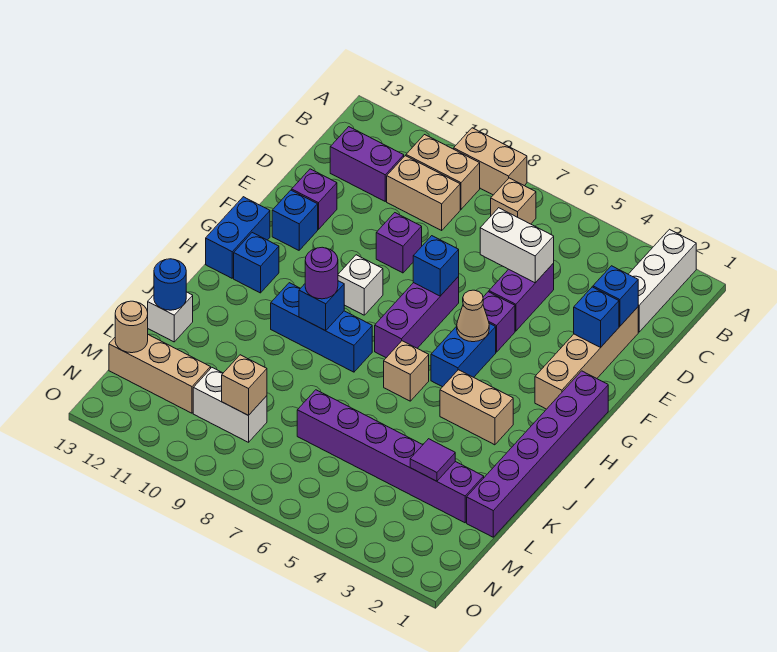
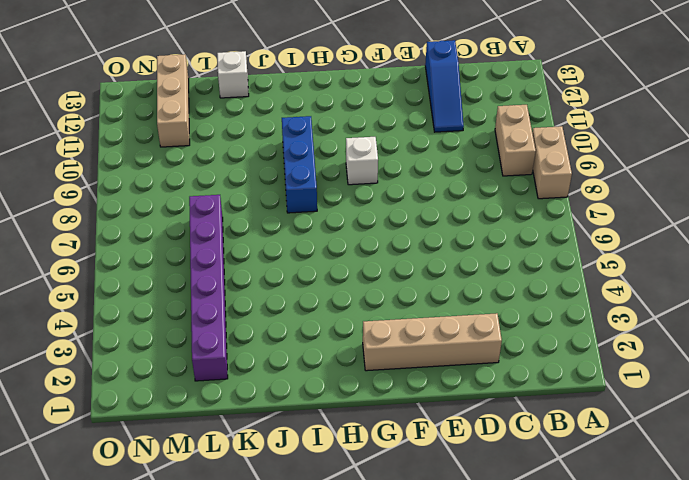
blue 1x3 slope [425,40,464,132] -> none
none -> white 1x3 brick [628,229,696,332]
none -> tan 1x1 brick [491,178,536,224]
none -> tan 1x2 brick [387,156,460,230]
none -> purple 1x2 brick [330,127,404,201]

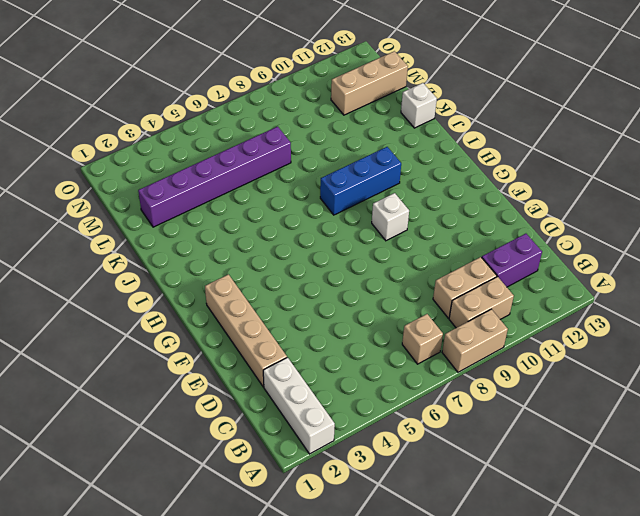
none -> purple 1x2 brick [489,263,554,331]
none -> purple 1x1 brick [376,213,422,273]
none -> purple 1x1 brick [292,169,337,229]
none -> purple 1x1 brick [483,292,515,352]

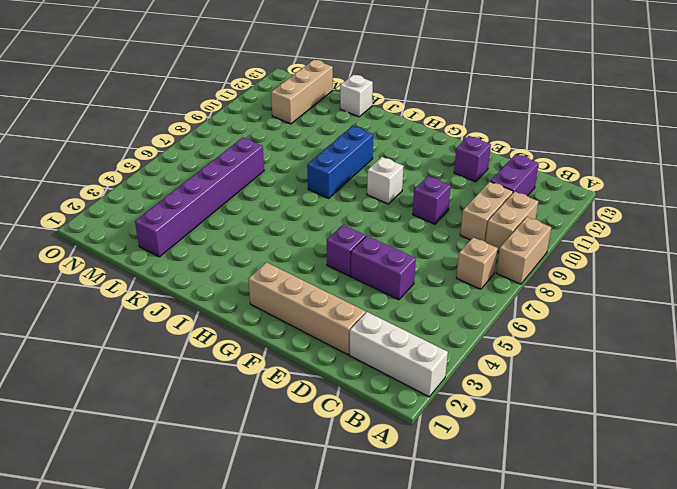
none -> purple 1x3 brick [375,277,459,358]
none -> blue 1x1 brick [272,190,318,250]
none -> purple 1x6 brick [467,371,608,537]
none -> blue 1x2 brick [431,323,496,387]

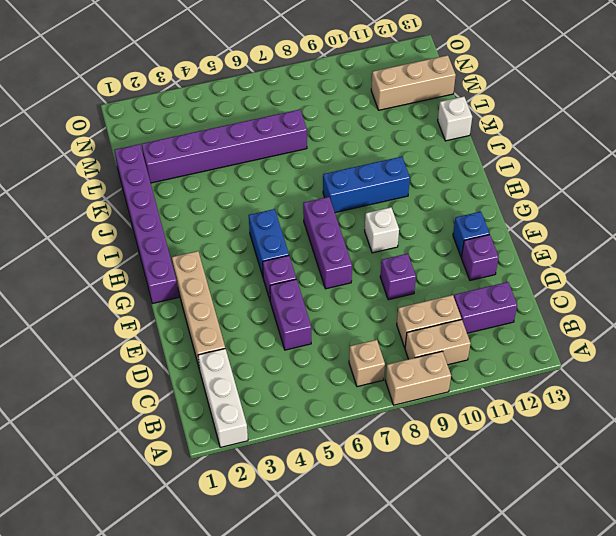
none -> blue 1x2 brick [206,197,270,278]
none -> blue 1x1 brick [234,233,279,293]
none -> tan 1x2 brick [440,370,513,445]
none -> tan 1x1 brick [384,341,429,401]

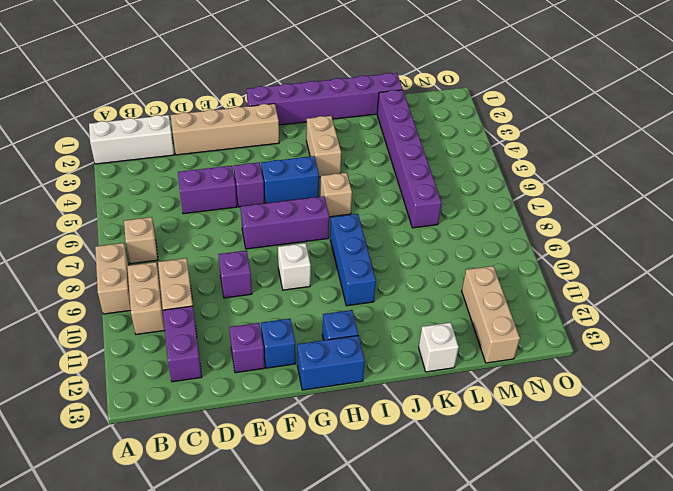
none -> white 1x2 brick [193,368,267,442]
none -> blue 1x1 brick [593,266,638,326]
none -> white 1x2 brick [480,208,554,283]
none -> blue 1x1 brick [574,287,619,347]

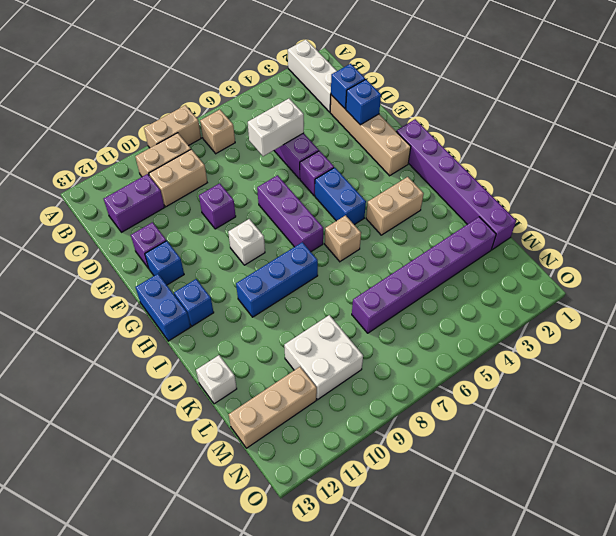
white 2x2 brick [284,315,363,400] -> white 1x2 brick [193,368,267,442]
none -> blue 1x1 brick [413,236,459,296]
none -> tan 1x1 cone [457,290,489,342]
none -> blue 1x1 brick [299,281,344,331]
none -> blue 1x1 round brick [154,259,186,310]

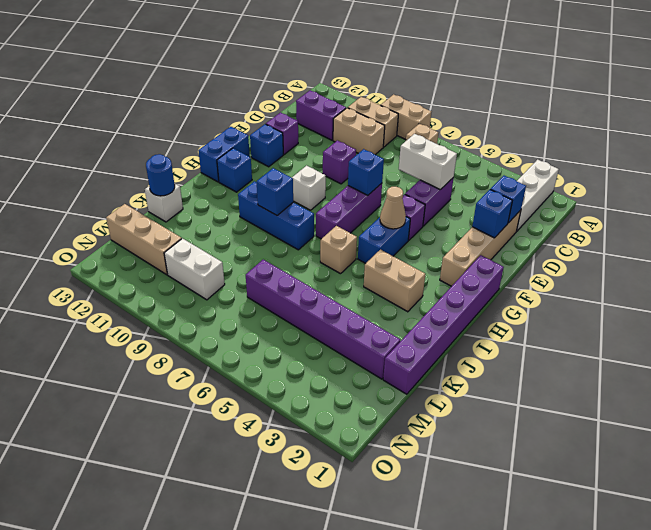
none -> purple 1x1 tile [410,439,455,481]
none -> tan 1x1 brick [222,355,267,415]
none -> tan 1x1 round brick [115,301,148,353]
none -> purple 1x1 round brick [305,247,338,299]

